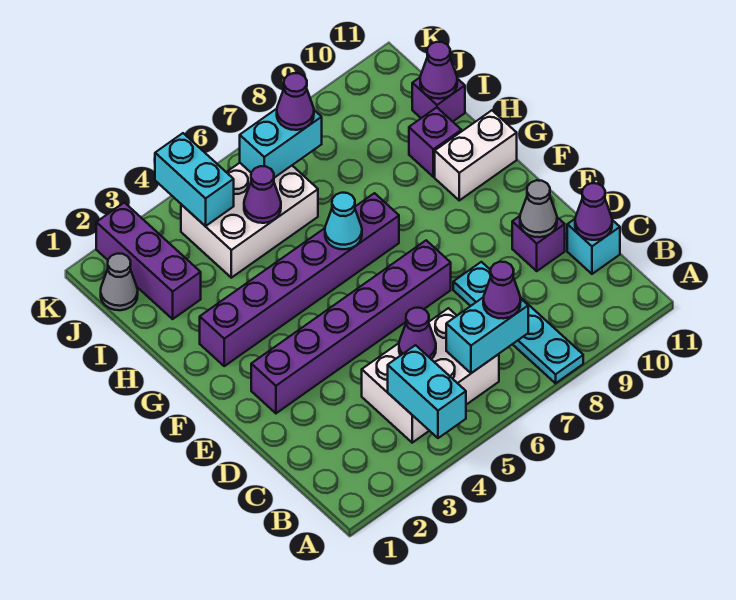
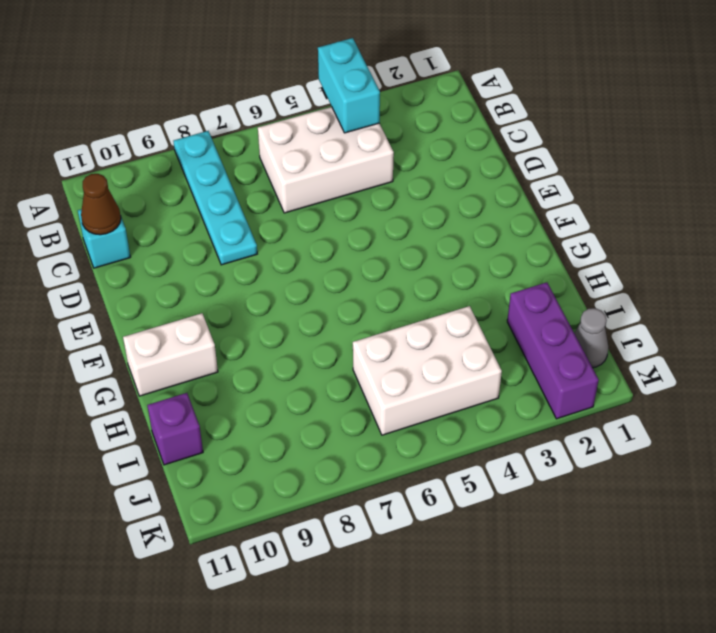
brown 1x1 cone [81,174,121,235] -> purple 1x1 cone [575,183,612,240]
none -> purple 1x1 brick [512,216,565,271]
none -> purple 1x6 brick [251,240,451,413]
none -> purple 1x6 brick [200,193,399,366]

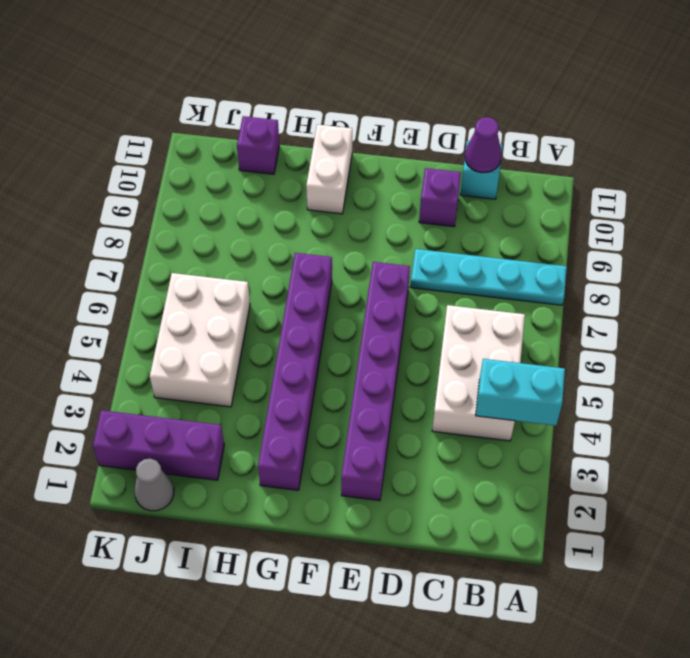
none -> purple 1x1 brick [409,108,461,177]
none -> cyan 1x2 brick [446,297,528,373]
none -> purple 1x1 cone [399,308,436,359]

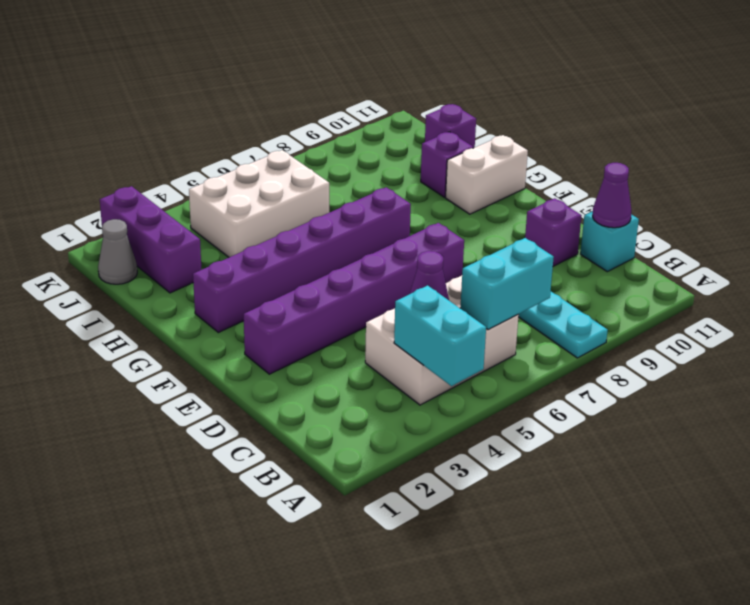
none -> grey 1x1 cone [520,180,557,237]
none -> cyan 1x1 cone [325,193,362,249]
none -> purple 1x1 cone [244,166,281,223]

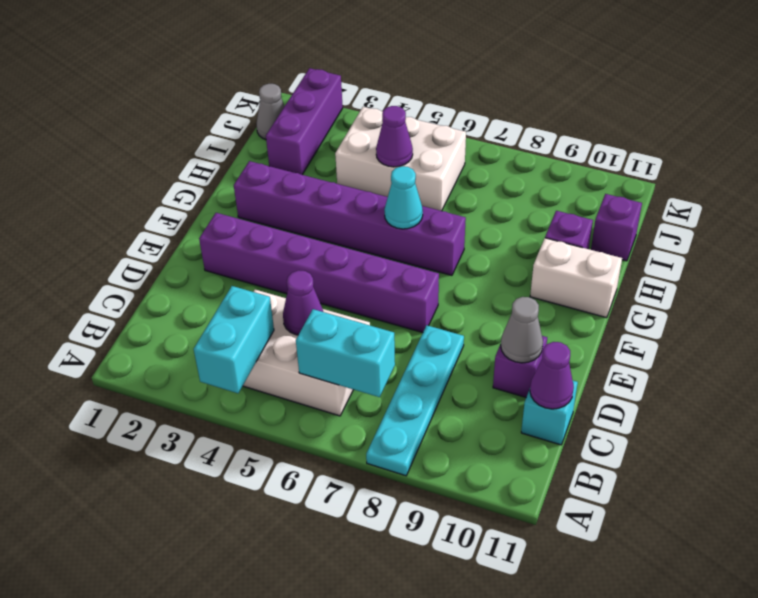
none -> purple 1x1 cone [420,42,457,99]
none -> cyan 1x2 brick [155,133,234,226]
none -> cyan 1x2 brick [240,109,322,178]

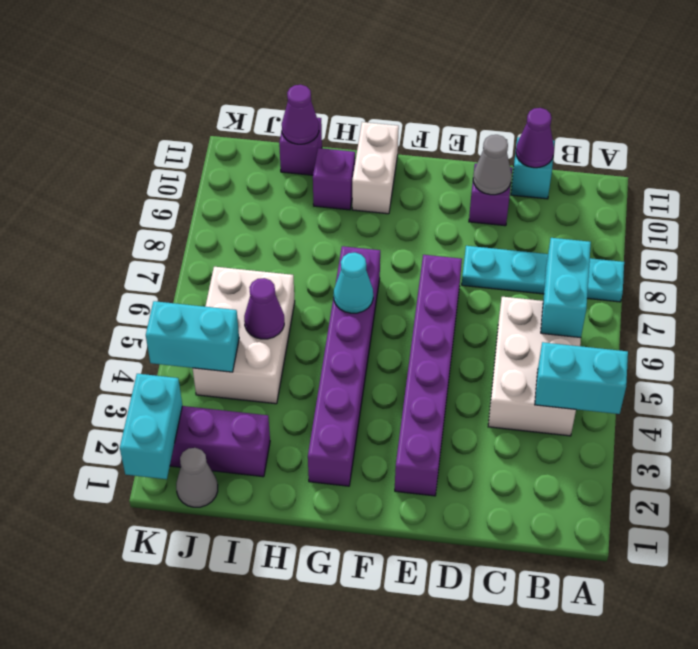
cyan 1x2 brick [120,374,182,479] -> cyan 1x2 brick moved to [240,109,322,178]
none -> purple 1x1 cone [399,308,436,359]
none -> purple 1x1 cone [483,262,521,319]
none -> purple 1x1 cone [277,73,314,130]

